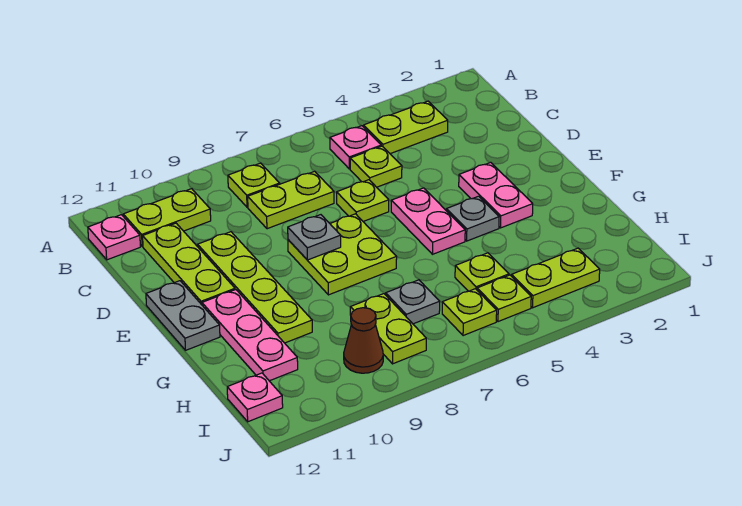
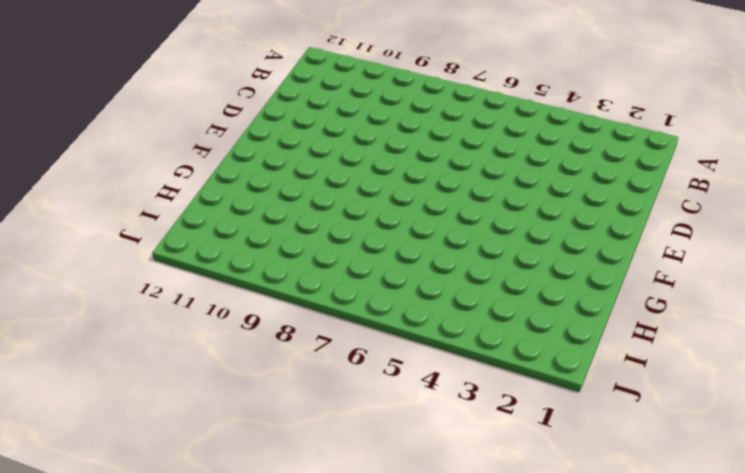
none -> lime 1x2 plate [364,101,448,154]
none -> pink 1x1 plate [330,126,381,169]
none -> lime 1x1 plate [228,163,280,207]

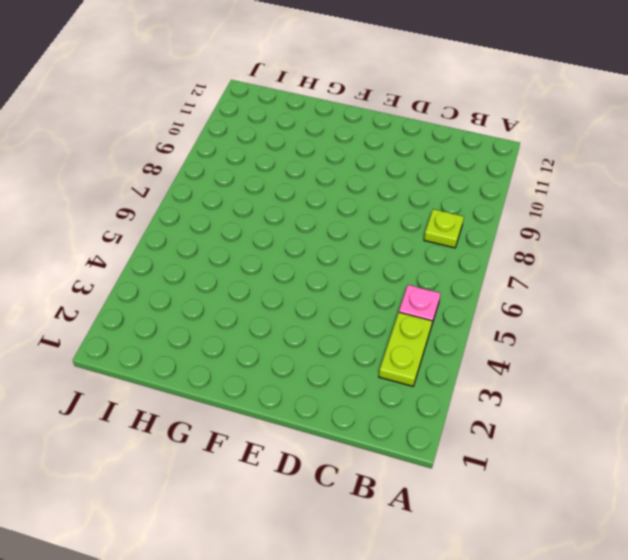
none -> lime 1x2 plate [123,189,211,247]
none -> pink 1x1 plate [88,215,140,260]
none -> lime 1x1 plate [350,146,402,187]

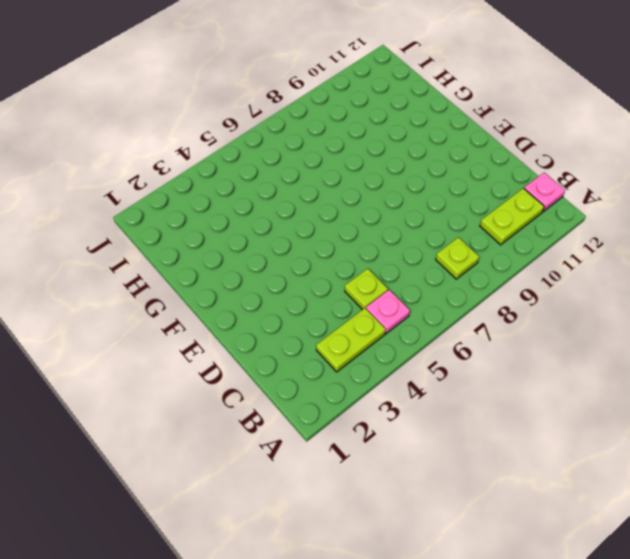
none -> lime 1x2 plate [248,171,334,229]
none -> lime 1x3 plate [143,223,235,305]
none -> lime 1x1 plate [337,180,389,221]

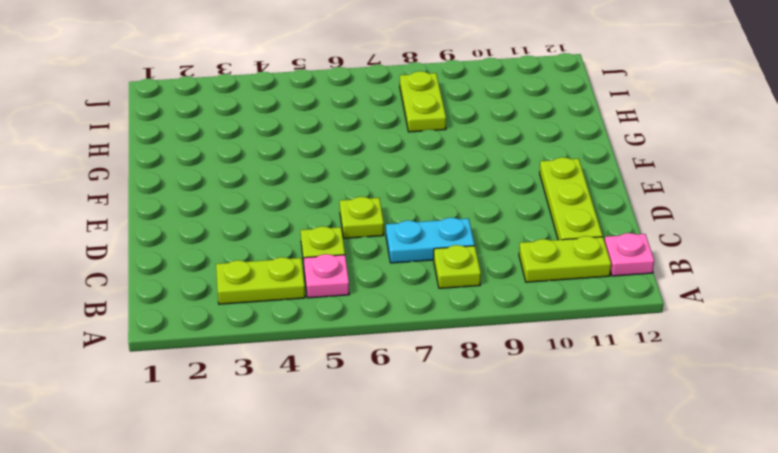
cyan 1x2 plate [386,218,475,263] -> lime 1x2 plate [248,171,334,229]
none -> lime 1x4 plate [198,232,312,343]
none -> pink 1x2 plate [459,162,533,228]
none -> pink 1x2 plate [391,188,465,254]

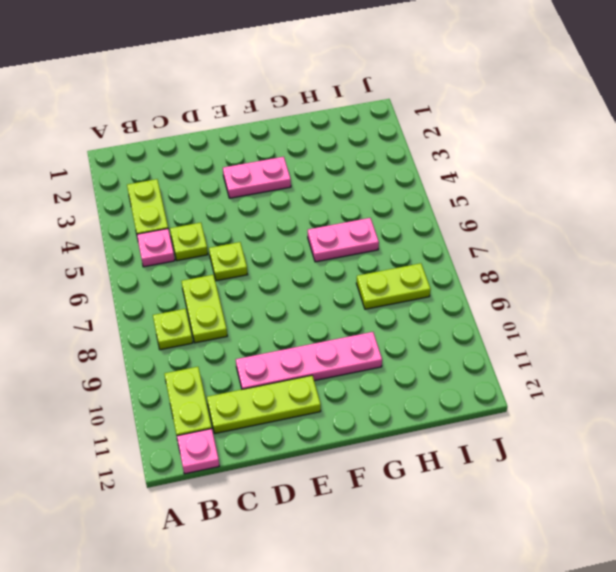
pink 1x4 plate [236,332,382,389] -> lime 1x4 plate [198,232,312,343]
pink 1x2 plate [308,218,379,262] -> pink 1x2 plate moved to [391,188,465,254]
none -> lime 2x2 plate [288,214,397,295]
none -> grey 1x2 plate [146,281,220,350]
none -> grey 1x1 plate [446,196,499,241]

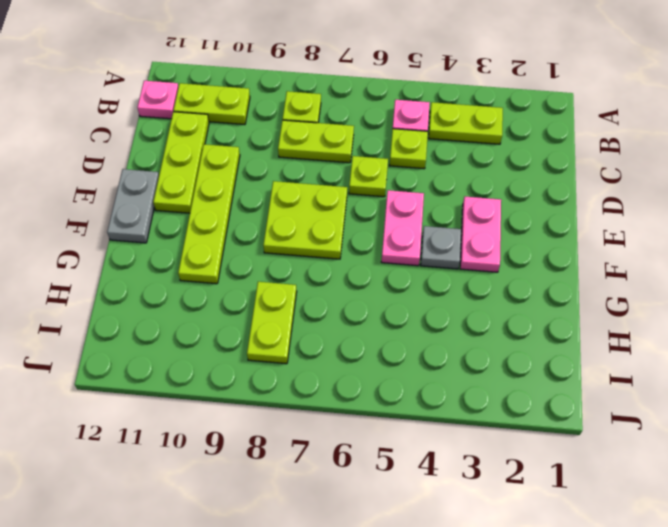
none -> pink 1x3 plate [202,290,298,381]
none -> lime 1x1 plate [455,253,509,291]
none -> grey 1x1 plate [386,280,440,324]

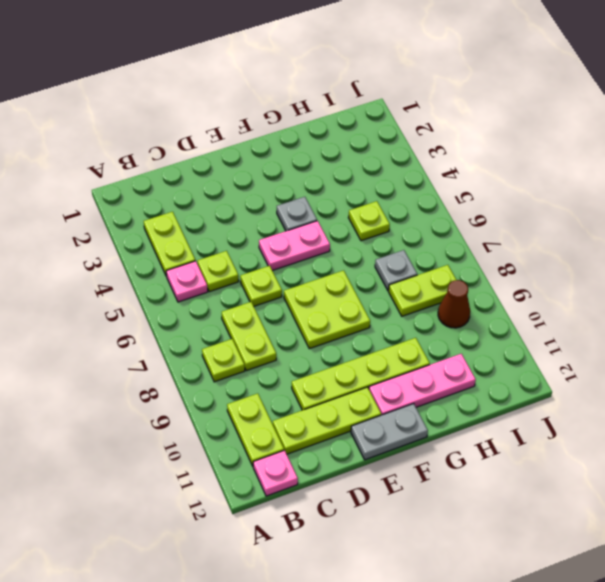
none -> pink 1x2 plate [459,162,533,228]
none -> lime 1x2 plate [512,248,600,308]
none -> lime 1x1 plate [477,275,531,322]

